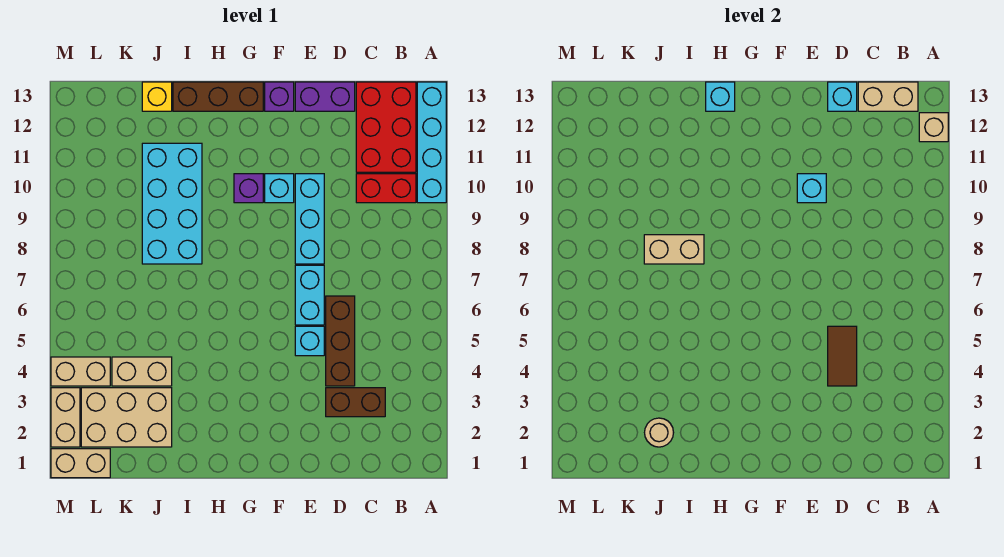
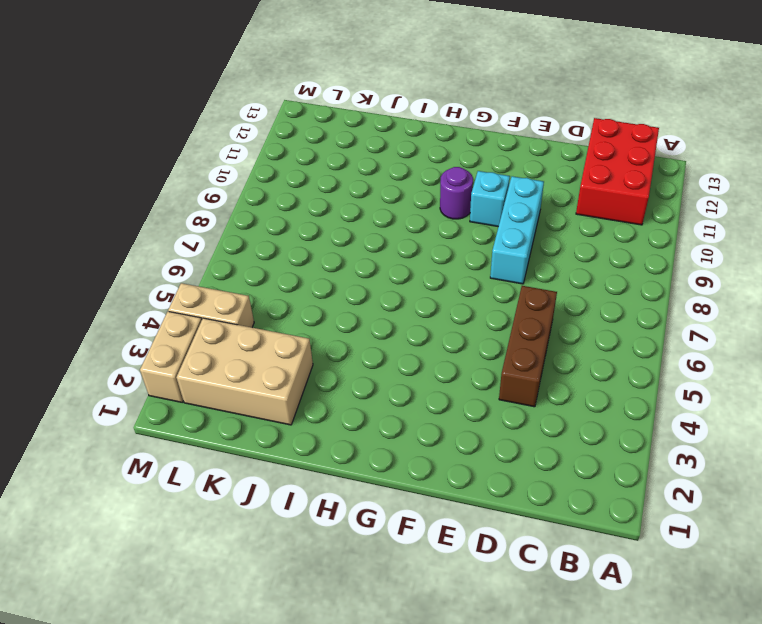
purple 1x1 round brick [440,167,473,219] -> purple 1x1 brick [234,174,263,203]
none -> cyan 1x4 brick [417,82,446,203]
none -> red 1x2 brick [356,174,416,203]
none -> brown 1x2 brick [326,388,385,417]

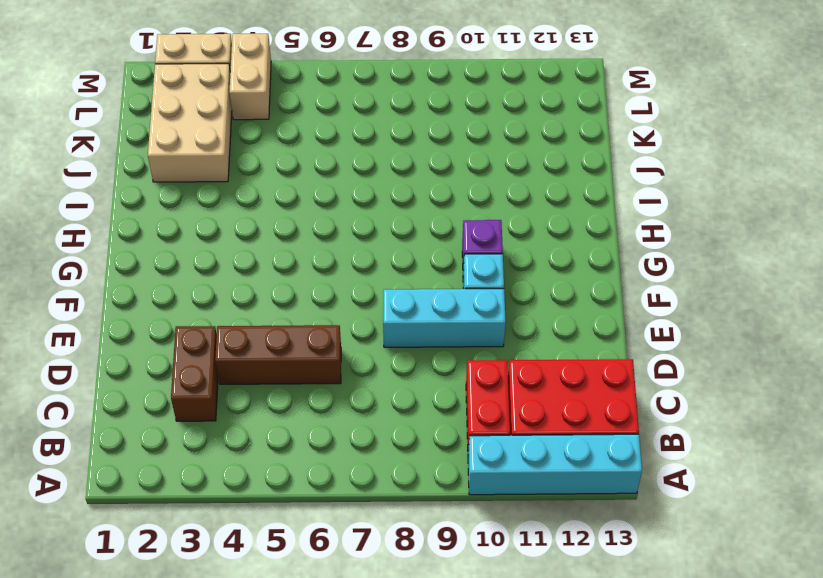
none -> purple 1x2 brick [295,82,355,111]
none -> cyan 1x1 brick [295,326,324,356]
none -> cyan 1x2 brick [295,265,324,325]

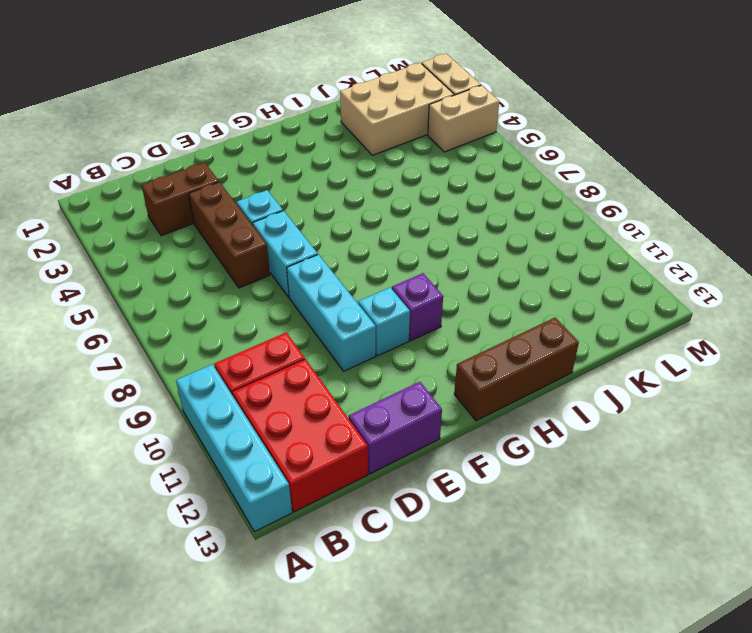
none -> purple 1x1 brick [265,82,294,111]
none -> cyan 2x4 brick [142,143,202,264]
none -> tan 1x2 brick [112,357,172,386]

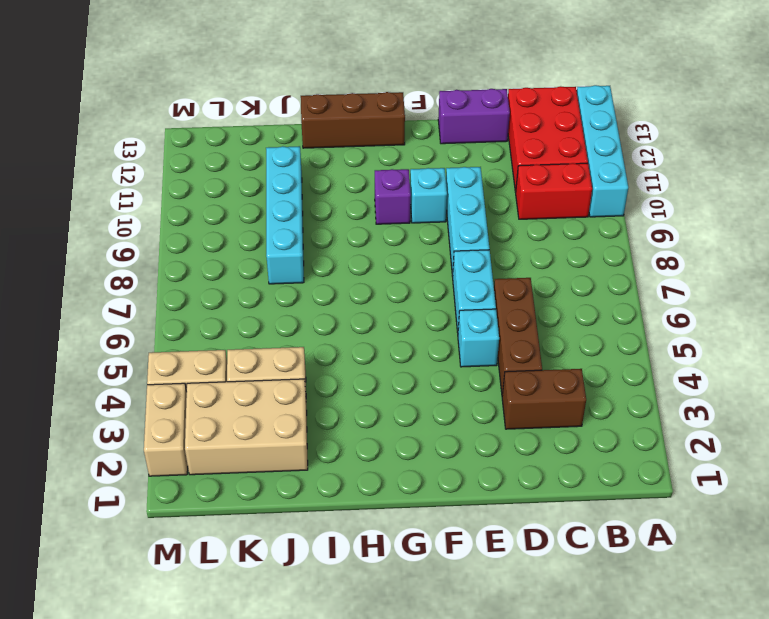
cyan 1x4 brick [266,146,304,284] -> cyan 2x4 brick [142,143,202,264]
none -> purple 1x1 brick [265,82,294,111]
none -> yellow 1x1 brick [142,82,172,111]
none -> tan 1x2 brick [51,449,110,478]

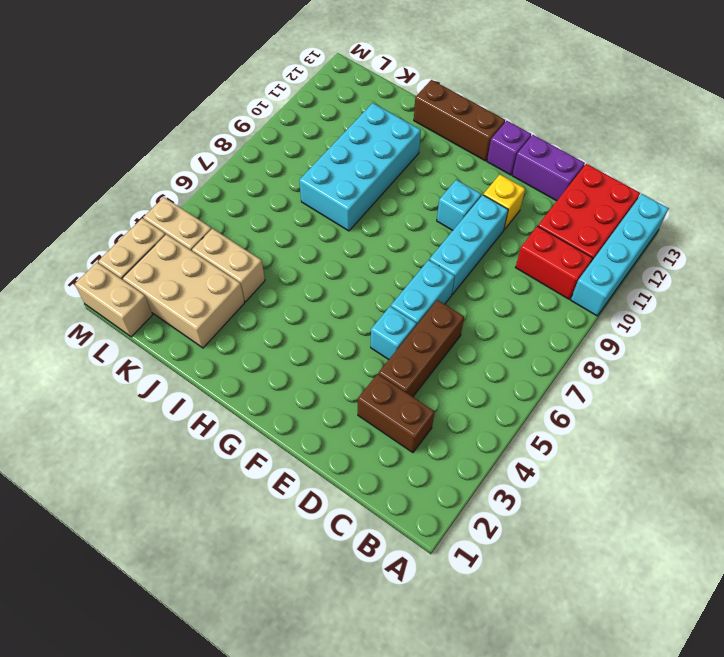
yellow 1x1 brick [483,175,525,230] -> yellow 1x1 brick moved to [142,82,172,111]
none -> purple 1x1 brick [234,174,263,203]
none -> tan 1x1 brick [919,113,948,142]
none -> tan 1x2 brick [858,82,918,111]

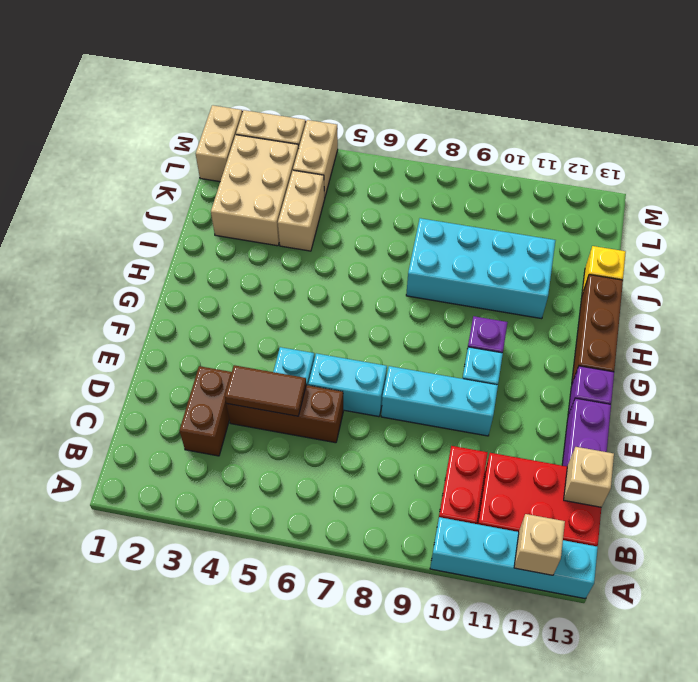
tan 1x1 brick [564,447,614,507] -> tan 1x2 brick [858,82,918,111]
none -> cyan 1x1 brick [828,82,857,111]
none -> cyan 1x1 brick [797,174,826,203]
none -> cyan 1x1 brick [706,82,735,111]

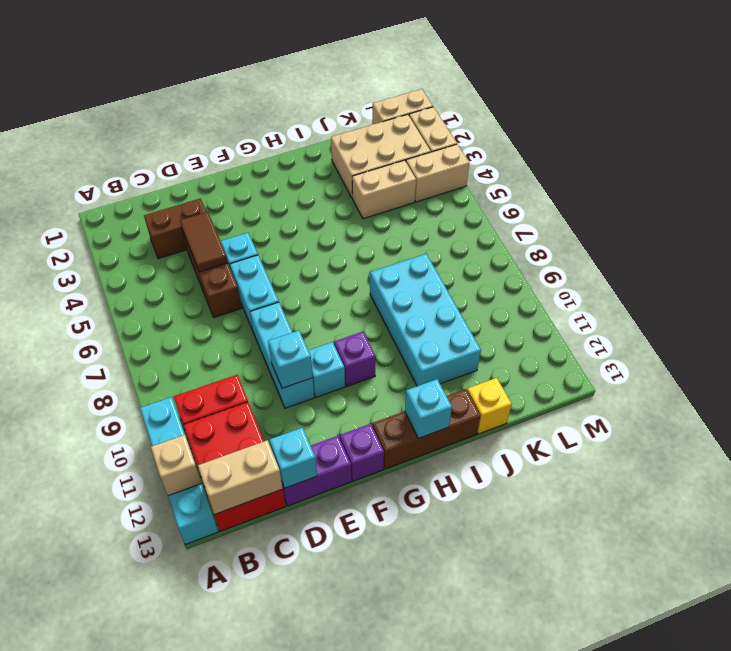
none -> tan 1x2 brick [644,235,704,264]
none -> tan 1x1 round brick [645,418,674,447]

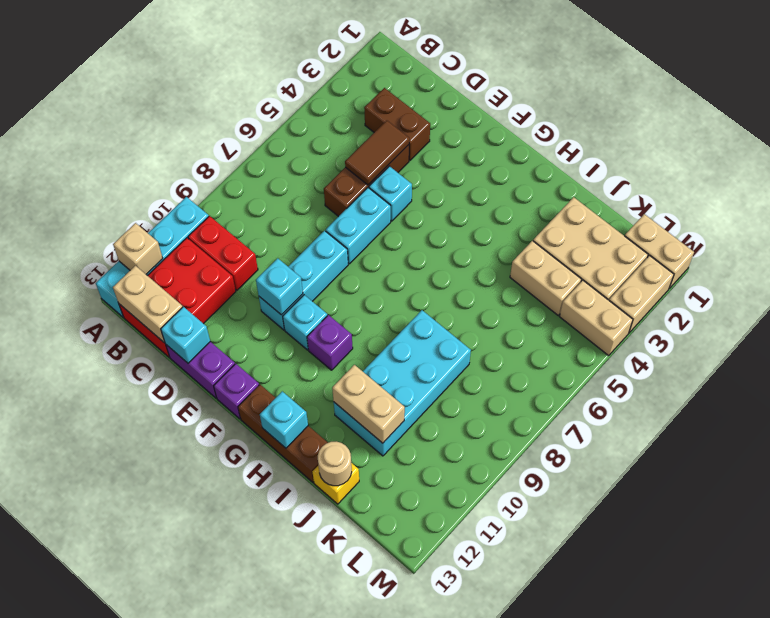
tan 1x2 brick [332,365,405,443] -> tan 1x2 brick moved to [644,235,704,264]
tan 1x1 round brick [318,442,352,486] -> tan 1x1 round brick moved to [645,418,674,447]

